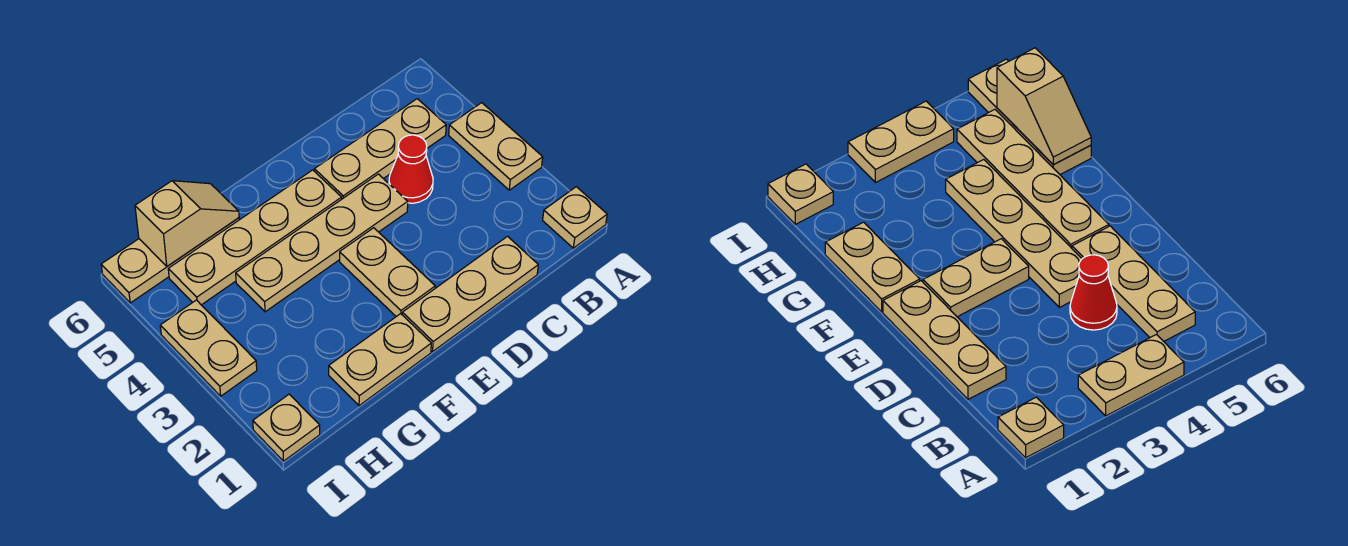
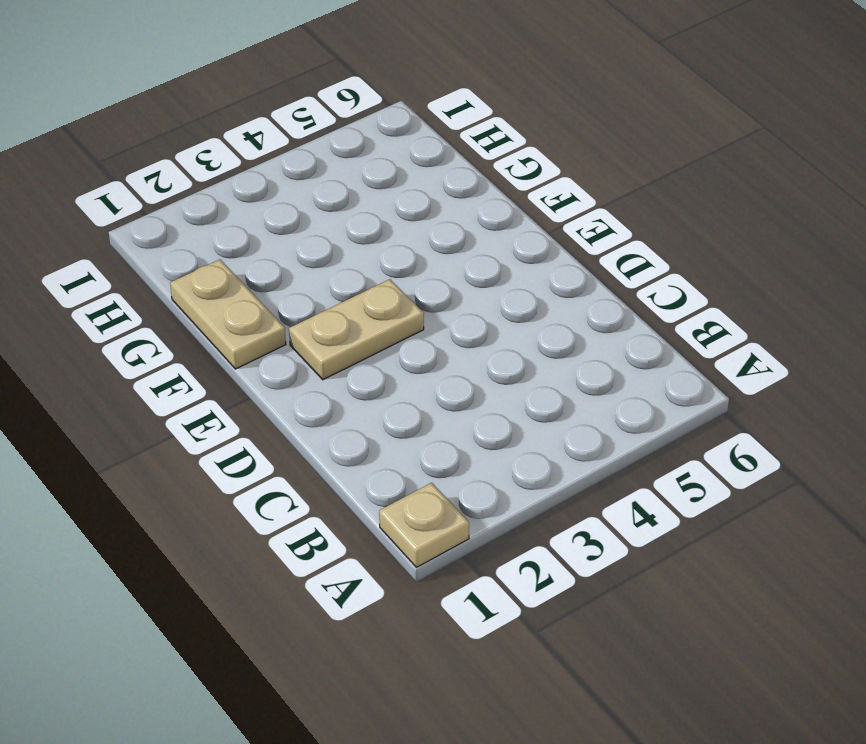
none -> tan 1x2 plate [449,103,543,190]
none -> tan 1x3 plate [314,99,446,199]
none -> tan 1x3 plate [402,236,538,351]

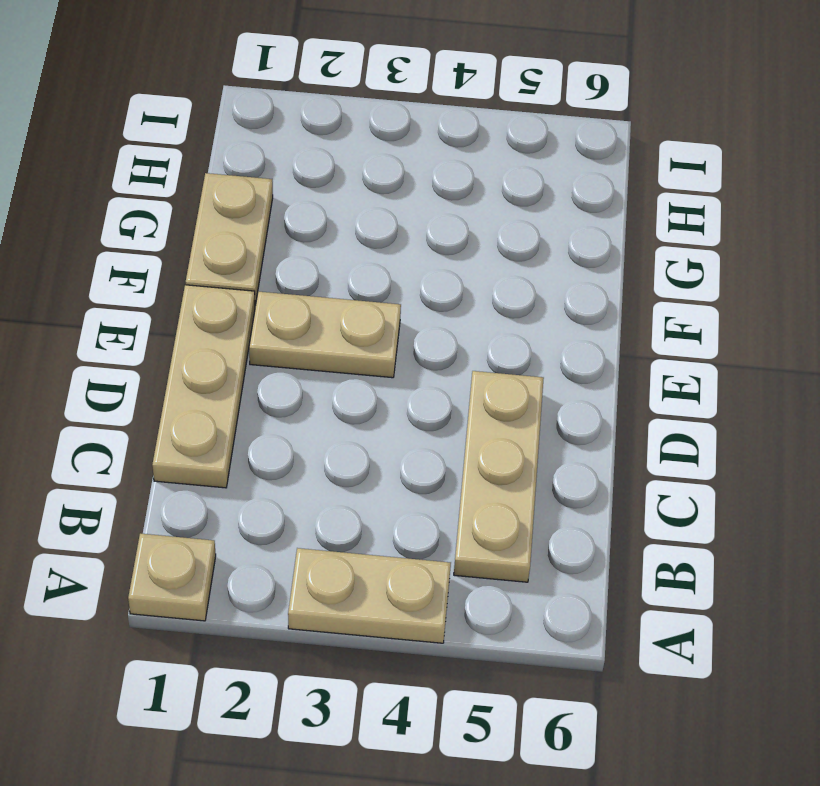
none -> red 1x1 cone [389,135,433,203]
none -> tan 1x4 plate [236,174,408,312]
none -> tan 1x4 plate [168,170,342,305]

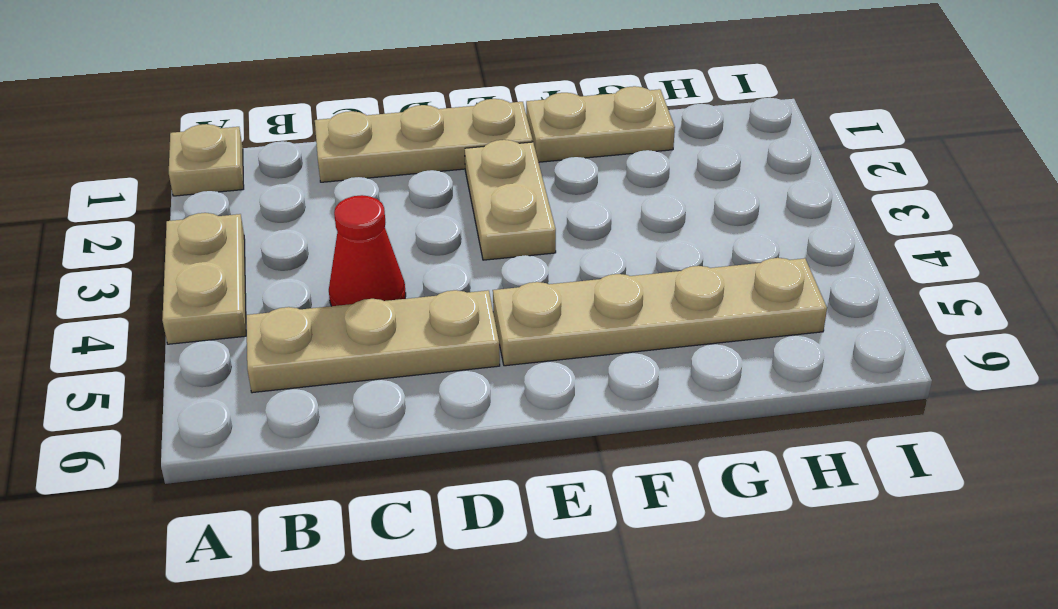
none -> tan 1x4 plate [236,174,408,312]
none -> tan 1x3 plate [101,218,239,303]
none -> tan 1x1 plate [253,394,320,461]

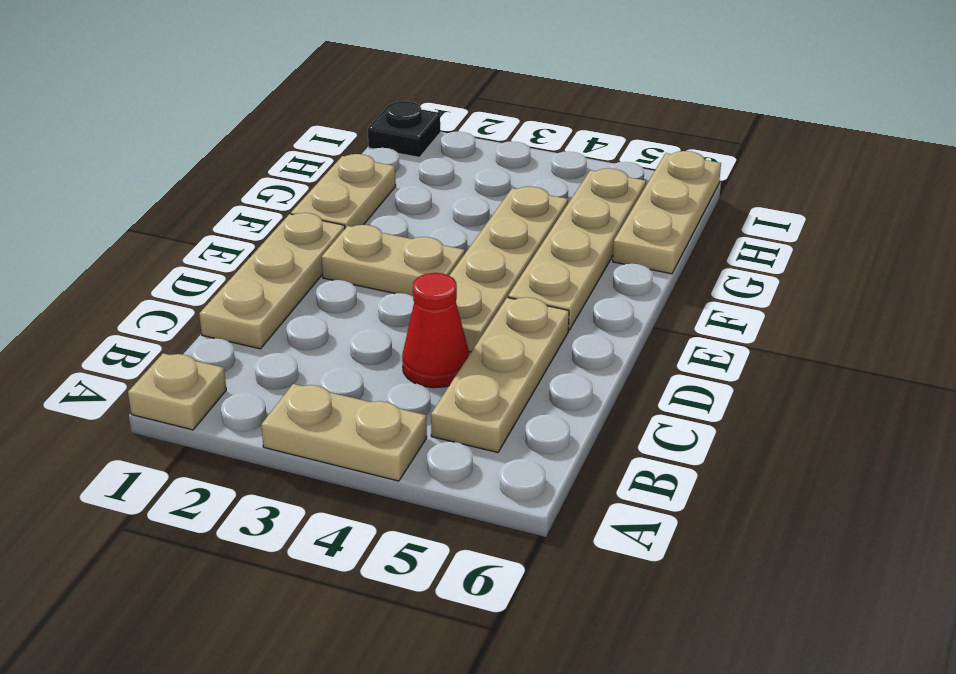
black 1x1 plate [368,101,440,157] -> tan 1x1 plate [253,394,320,461]
none -> tan 1x2 plate [160,300,257,396]
none -> tan 1x2 slope [135,181,239,266]

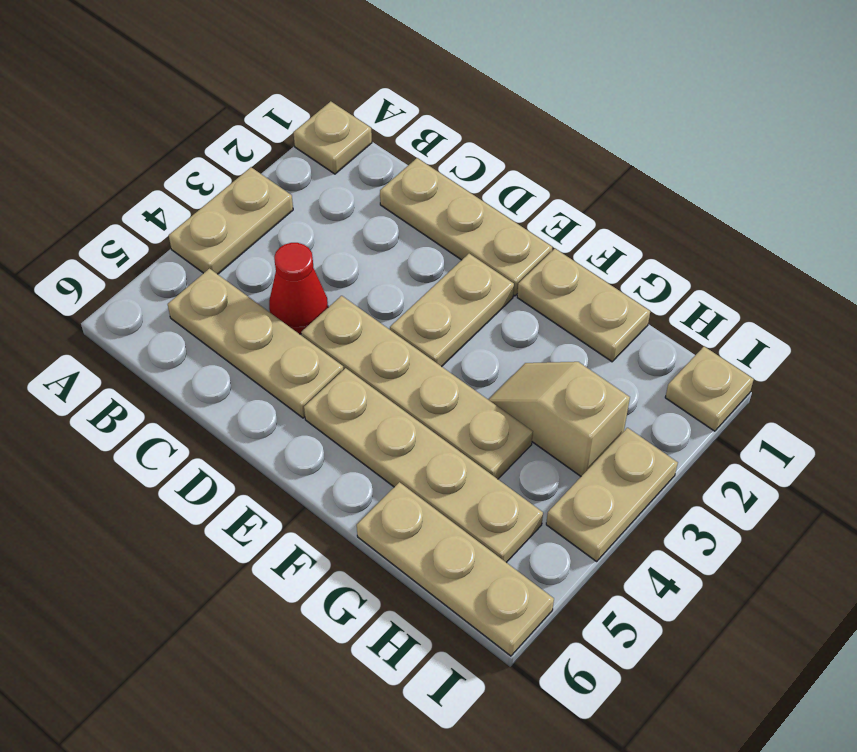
tan 1x2 slope [488,362,630,476] -> tan 1x2 slope moved to [135,181,239,266]

